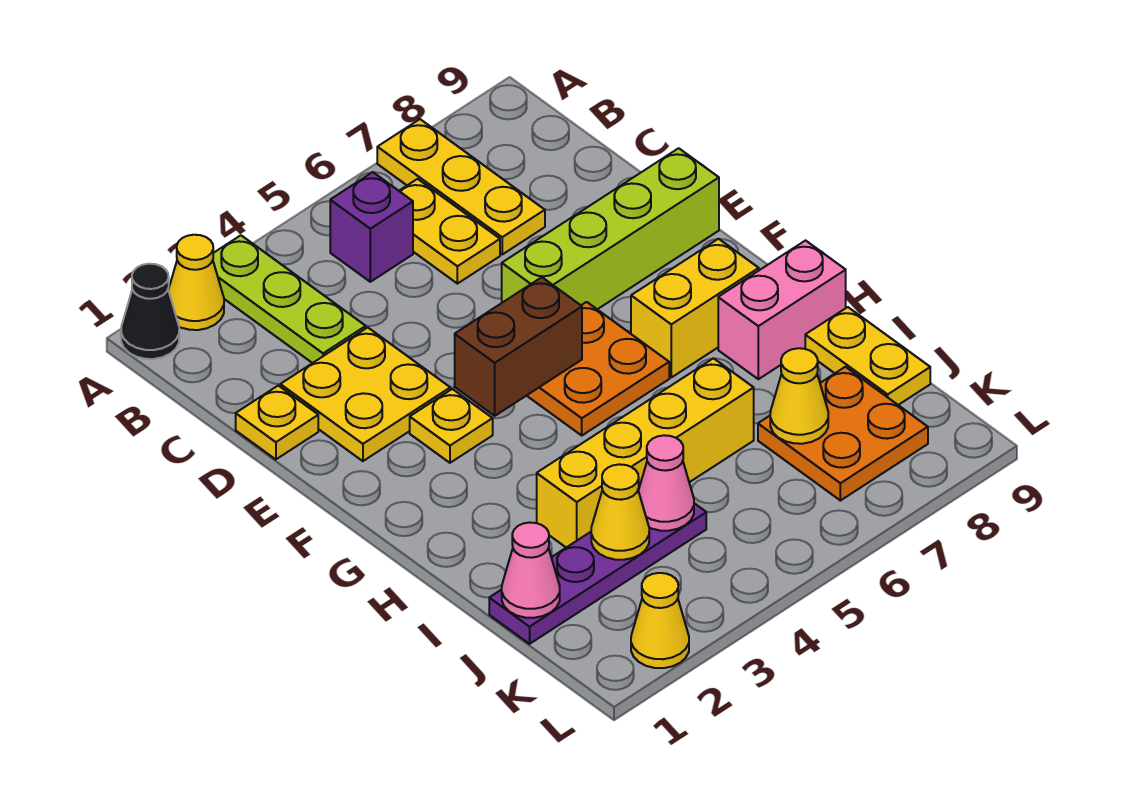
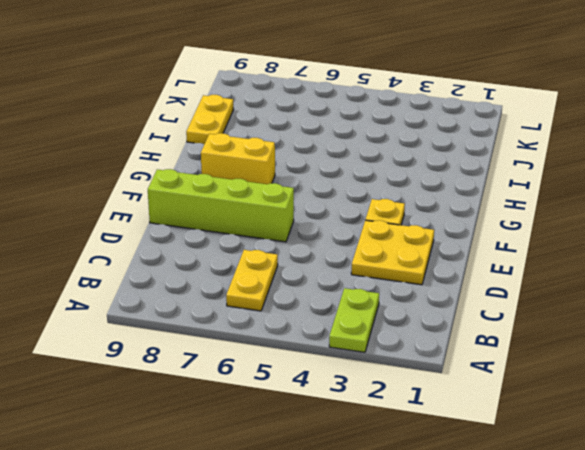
lime 1x2 plate [329,288,379,352] -> lime 1x3 plate [213,235,366,363]
none -> black 1x1 cone [121,264,179,359]
none -> yellow 1x1 cone [168,235,224,330]
none -> yellow 1x3 plate [377,119,545,254]

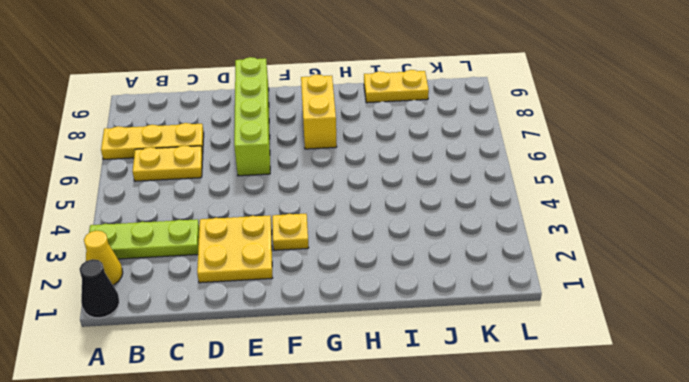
none -> purple 1x1 brick [330,172,413,282]
none -> yellow 1x1 plate [236,386,318,459]
none -> orange 2x2 plate [527,302,669,435]

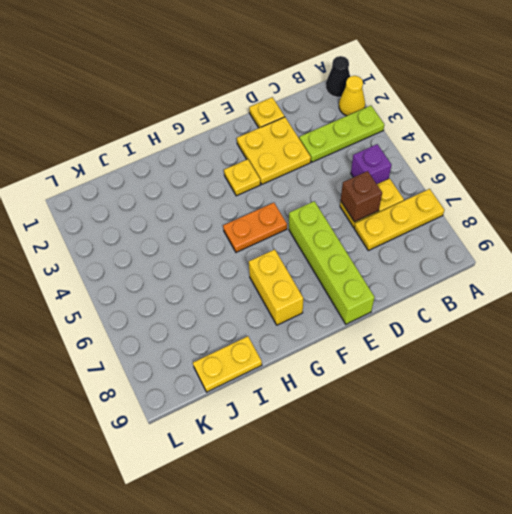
brown 1x1 brick [341,171,382,222] -> none
orange 1x2 plate [223,203,287,252] -> orange 2x2 plate [527,302,669,435]
none -> pink 1x2 brick [718,241,846,379]
none -> yellow 1x4 brick [537,358,754,547]
none -> purple 1x4 plate [489,503,706,644]

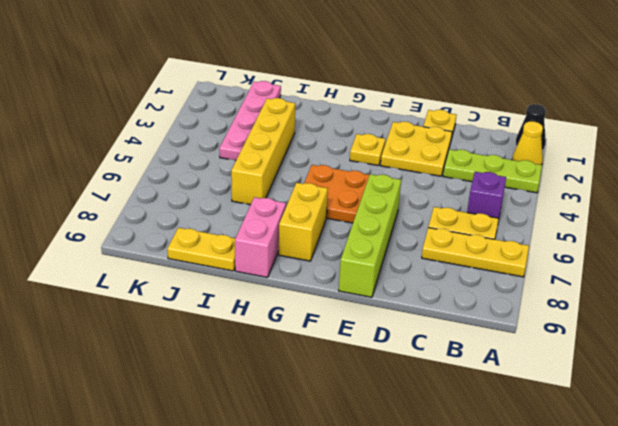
pink 1x4 plate [219,81,281,161] -> purple 1x4 plate [489,503,706,644]
none -> orange 2x2 plate [758,367,928,501]
none -> yellow 1x1 cone [631,573,689,668]
none -> brown 1x2 brick [455,277,582,416]

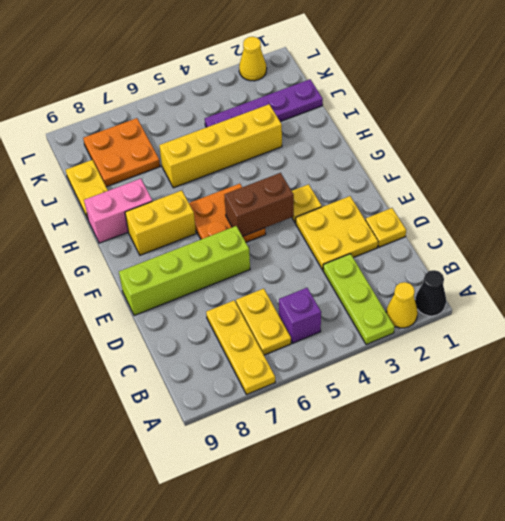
none -> pink 1x1 cone [502,522,560,618]
none -> yellow 1x1 cone [591,464,649,560]
none -> pink 1x1 cone [638,435,694,531]

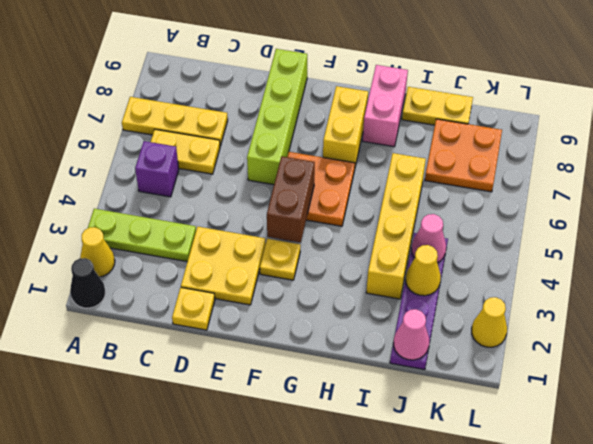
none -> yellow 1x1 cone [770,348,828,444]

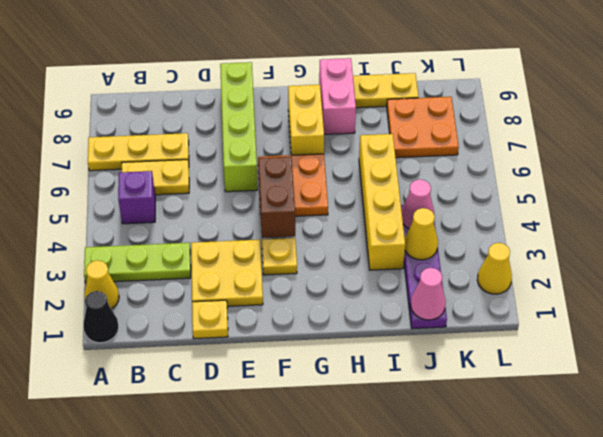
none -> yellow 1x1 cone [770,348,828,444]

